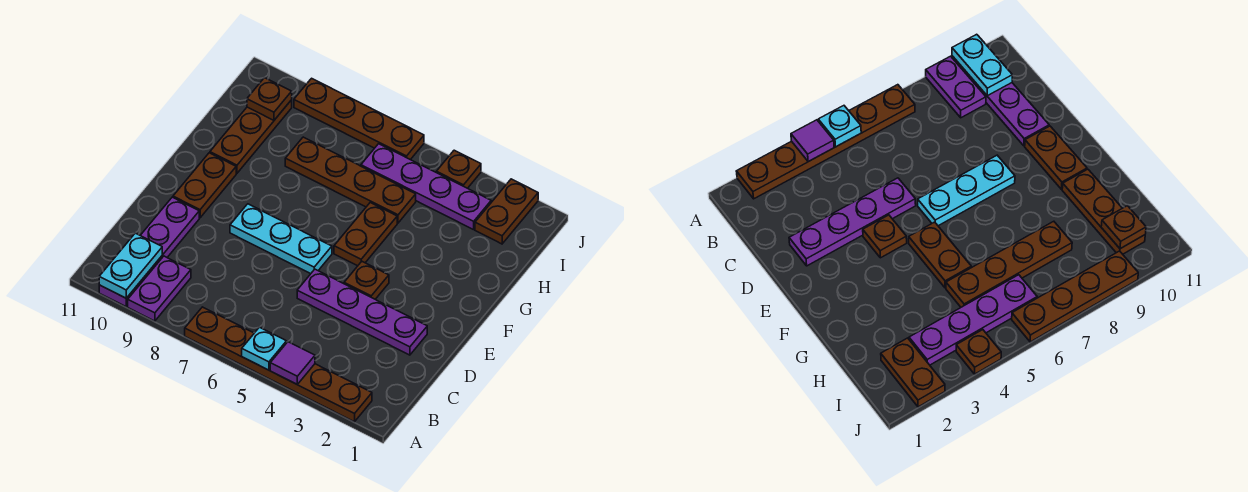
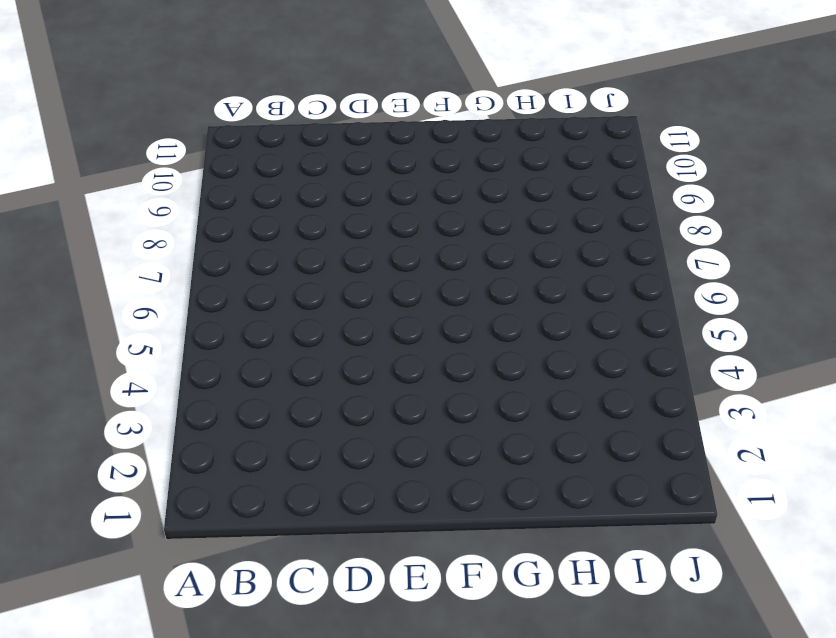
none -> brown 1x6 plate [185,307,372,422]
none -> purple 1x2 plate [128,256,191,321]
none -> purple 1x4 plate [99,197,199,306]

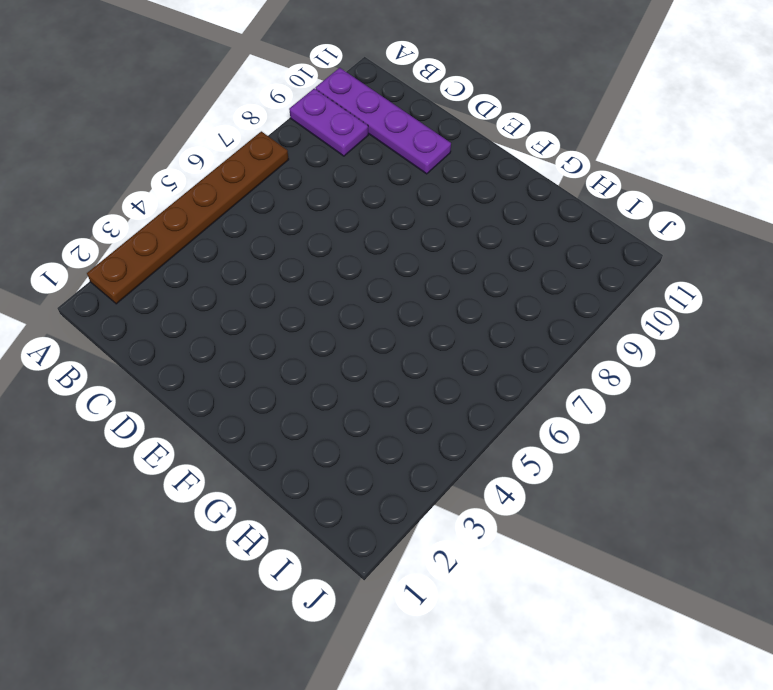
none -> purple 1x4 plate [297,269,427,355]
none -> brown 1x1 plate [344,261,389,299]
none -> cyan 1x3 plate [230,204,332,274]

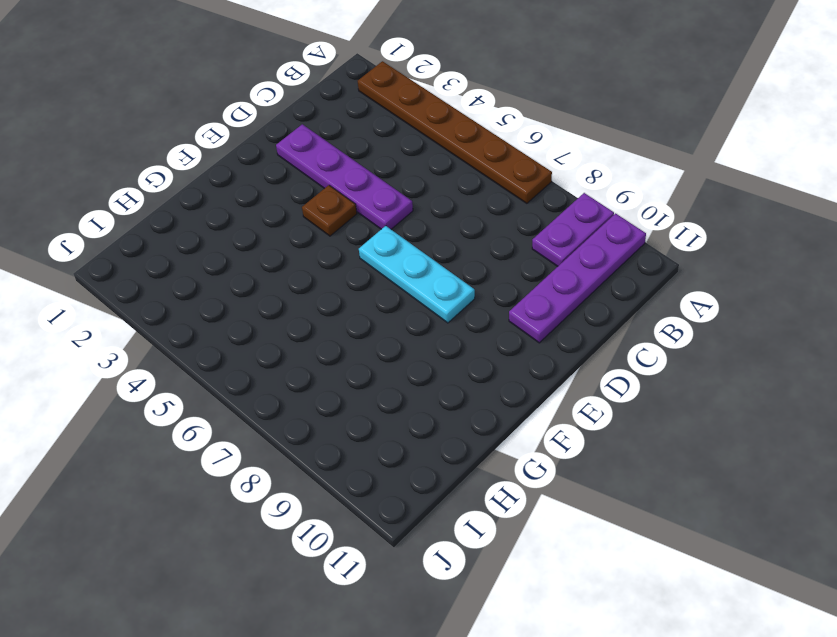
none -> brown 1x2 plate [173,153,236,218]
none -> brown 1x2 plate [334,203,397,266]
none -> brown 1x3 plate [210,100,292,173]

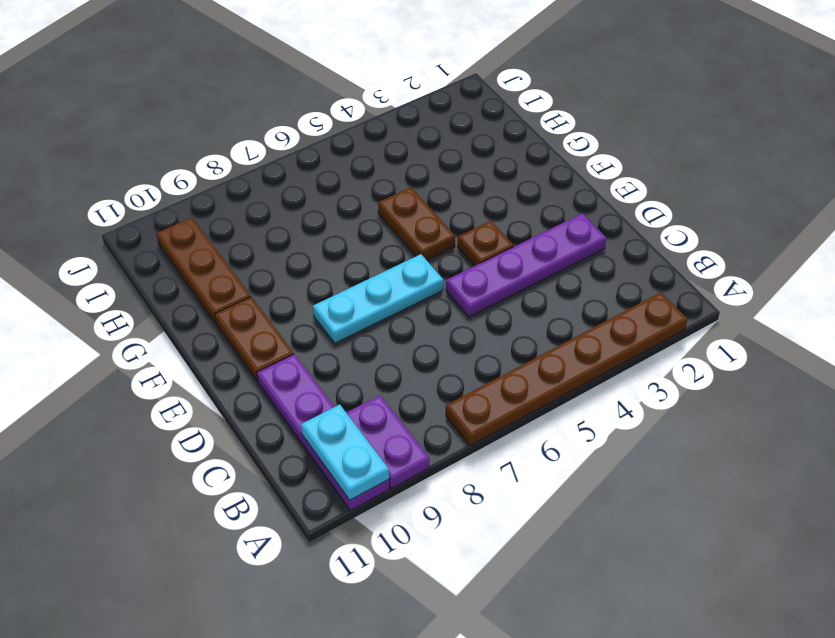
none -> brown 1x4 plate [285,137,416,223]
none -> brown 1x2 plate [475,179,538,244]
none -> purple 1x4 plate [361,144,491,230]

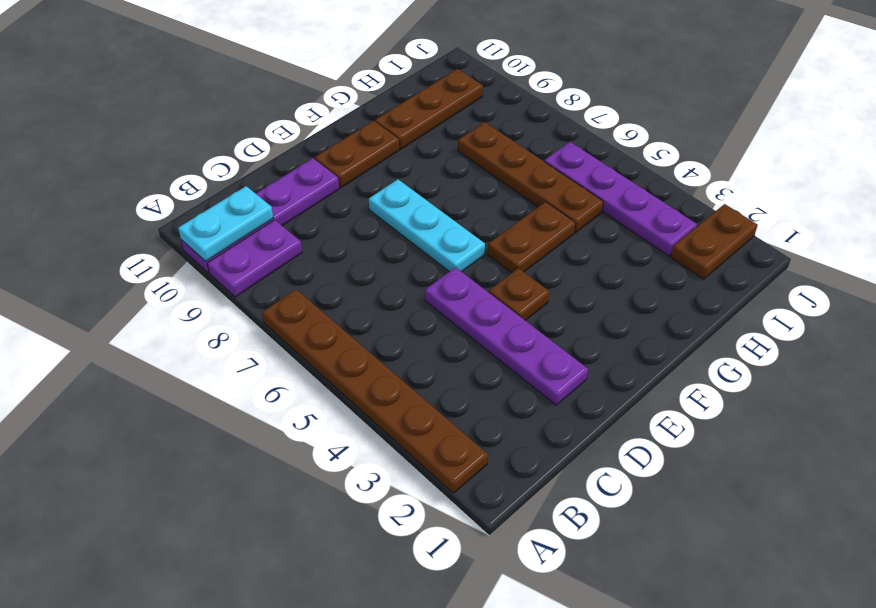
none -> brown 1x1 plate [436,150,481,188]
none -> brown 1x4 plate [294,78,424,160]
none -> purple 1x1 tile [270,342,315,384]

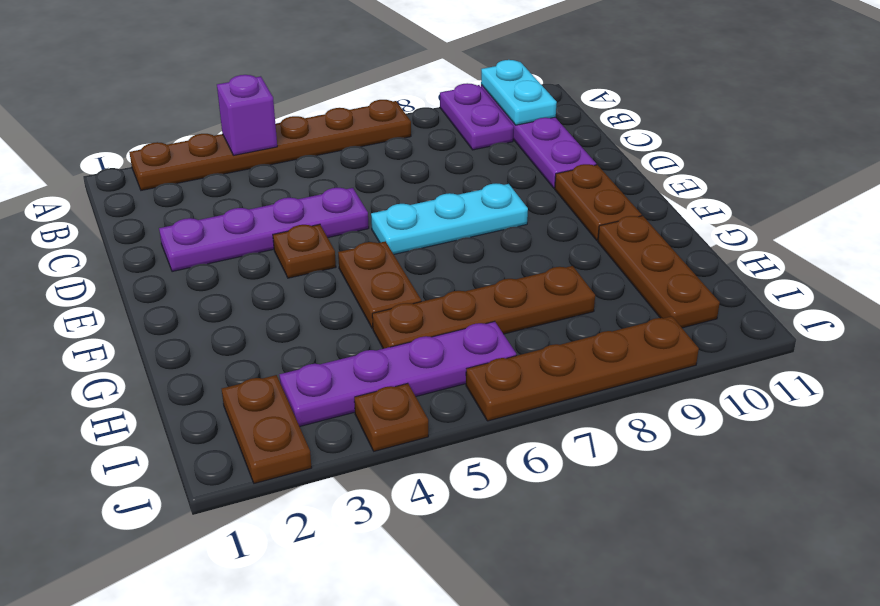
purple 1x1 brick [217,75,277,155] -> purple 1x1 tile [270,342,315,384]
none -> cyan 1x1 plate [242,327,287,370]
none -> brown 1x1 plate [247,78,292,120]

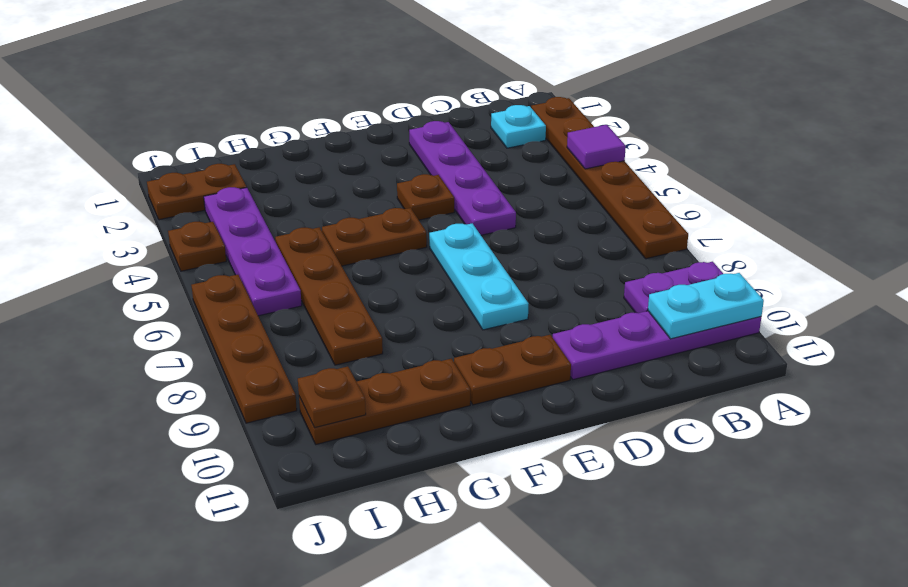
cyan 1x1 plate [491,105,546,148] -> cyan 1x1 plate moved to [242,327,287,370]

